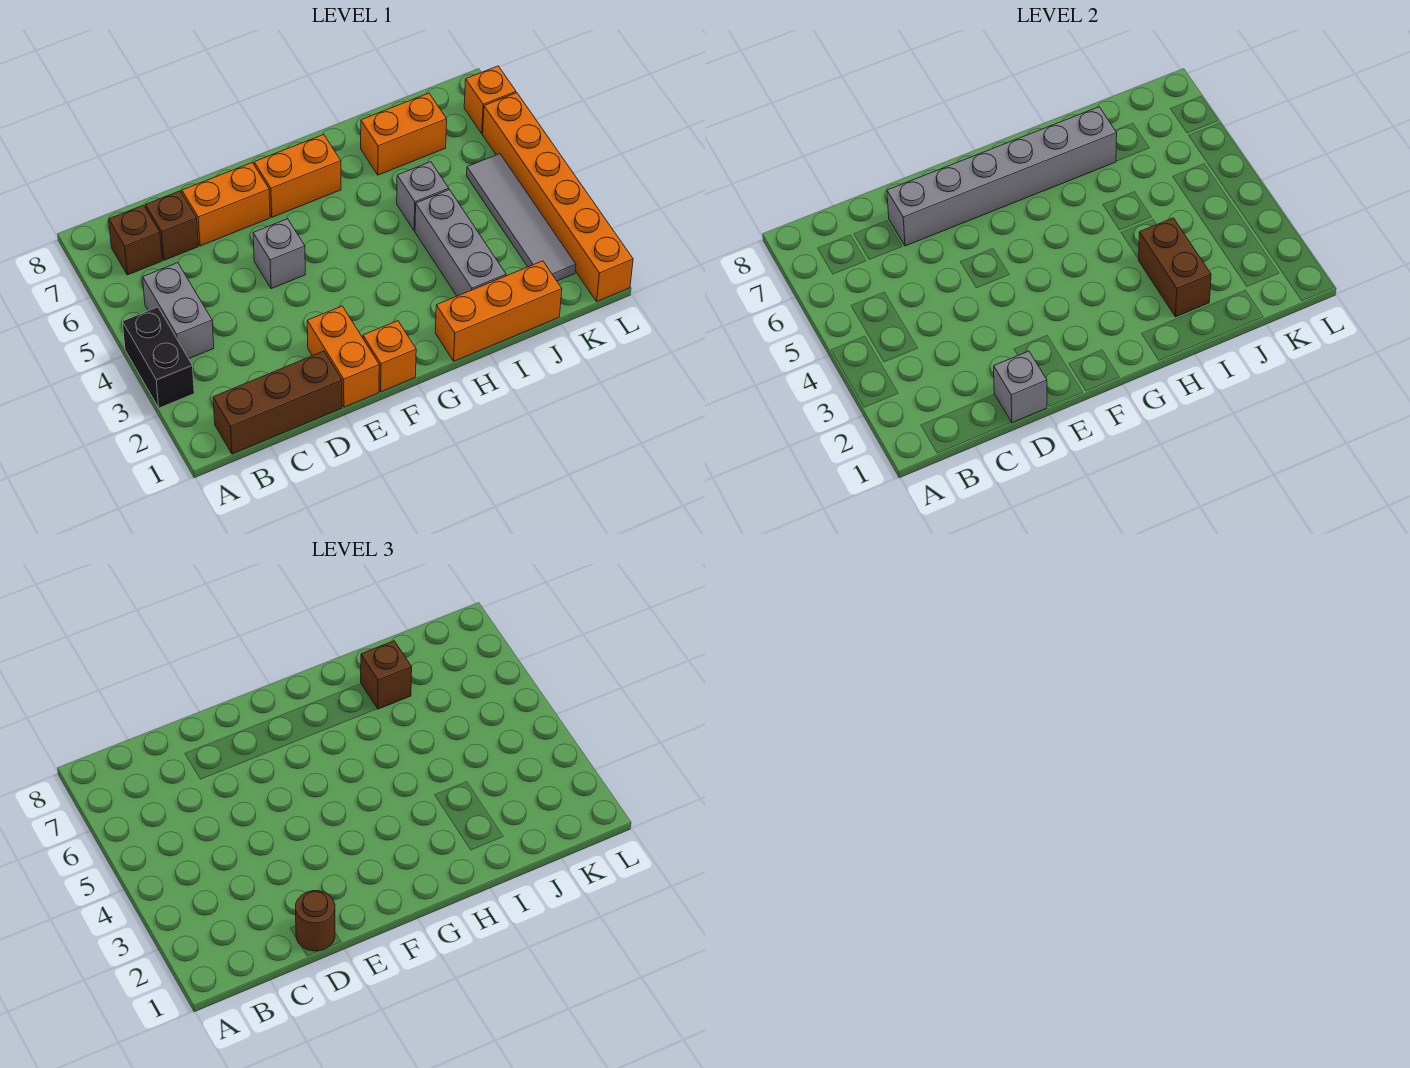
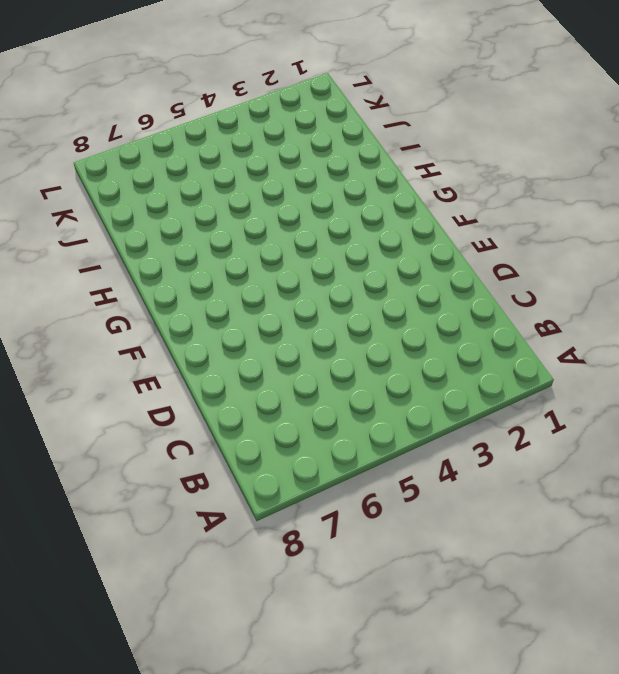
none -> black 1x2 brick [122,307,194,408]
none -> brown 1x3 brick [213,351,342,454]
none -> grey 1x2 brick [143,263,214,359]

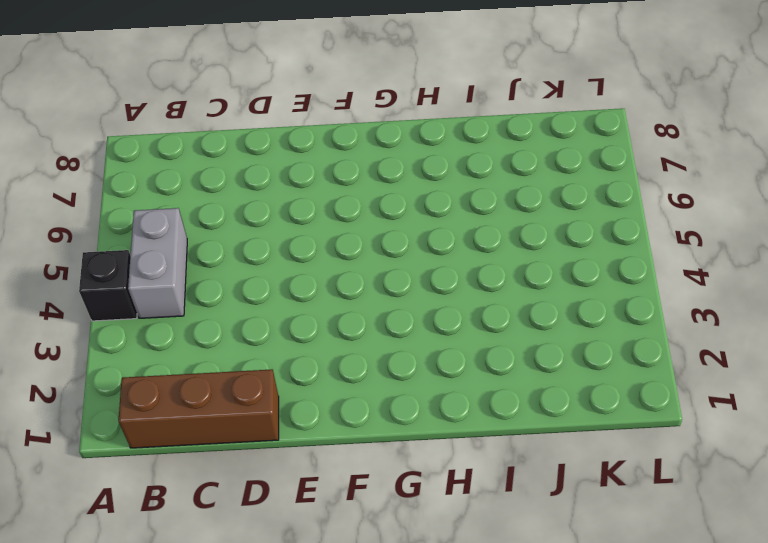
black 1x1 brick [79,250,137,321] -> black 1x2 brick [122,307,194,408]
none -> brown 1x1 brick [109,205,162,275]
none -> brown 1x1 brick [146,191,198,260]
none -> orange 1x2 brick [182,162,270,246]

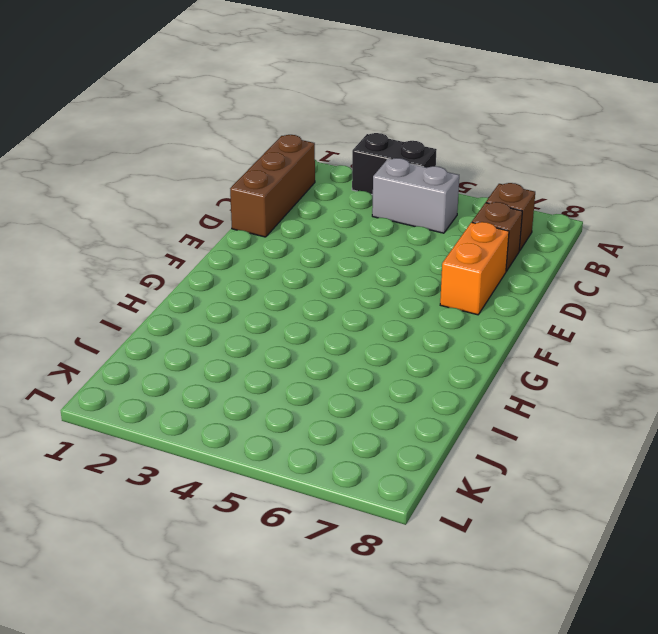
none -> orange 1x2 brick [307,306,379,407]
none -> grey 1x1 brick [253,219,305,289]
none -> orange 1x1 brick [363,321,416,392]

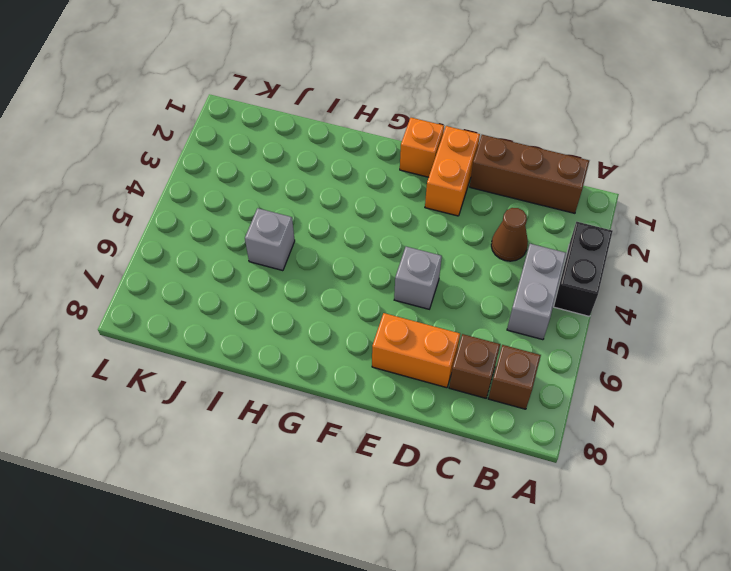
brown 1x1 cone [491,208,528,261] -> none
none -> orange 1x2 brick [254,134,341,217]
none -> orange 1x3 brick [435,261,562,361]
none -> grey 1x3 brick [415,190,506,296]

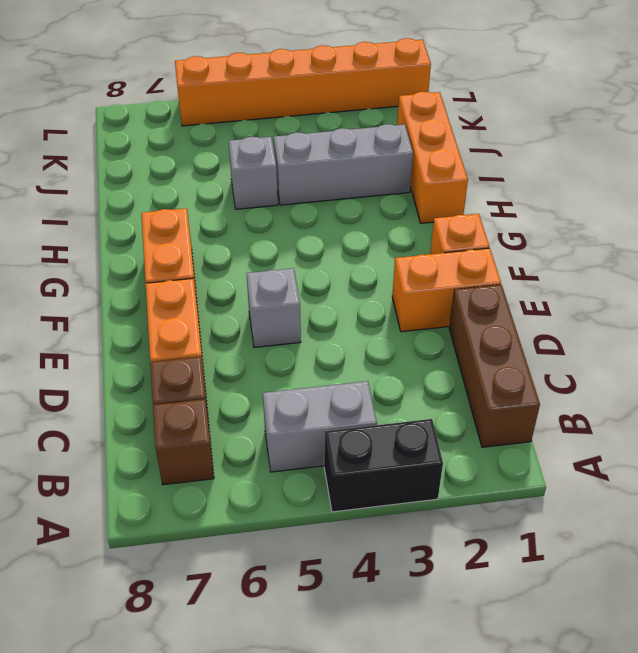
none -> orange 1x2 brick [361,93,447,175]
none -> grey 1x4 tile [467,154,576,281]
none -> orange 1x1 brick [464,66,516,134]

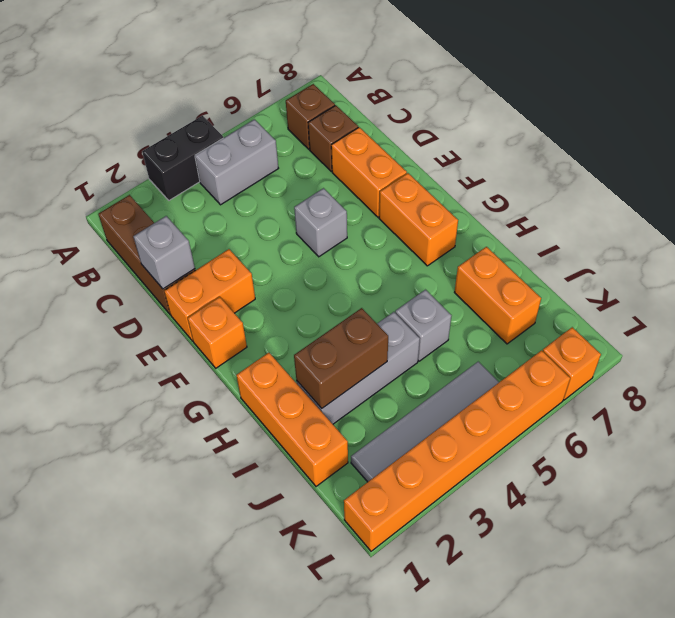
none -> grey 1x6 brick [887,107,1117,246]
none -> brown 1x1 round brick [296,891,335,951]
none -> brown 1x1 brick [361,641,412,709]

